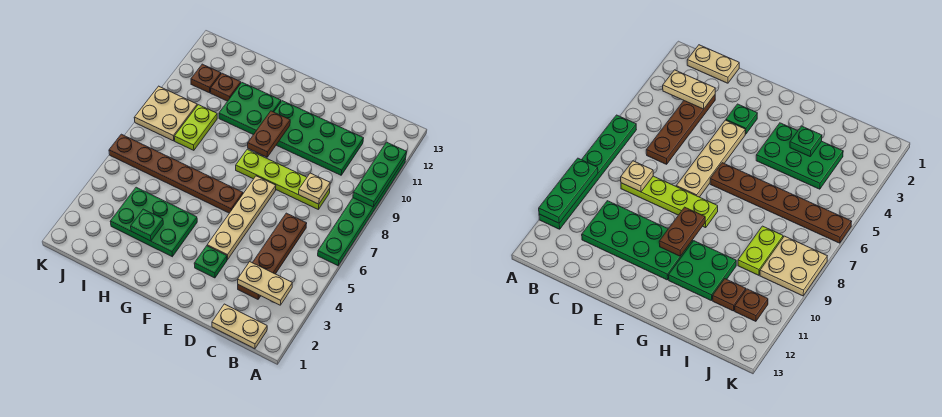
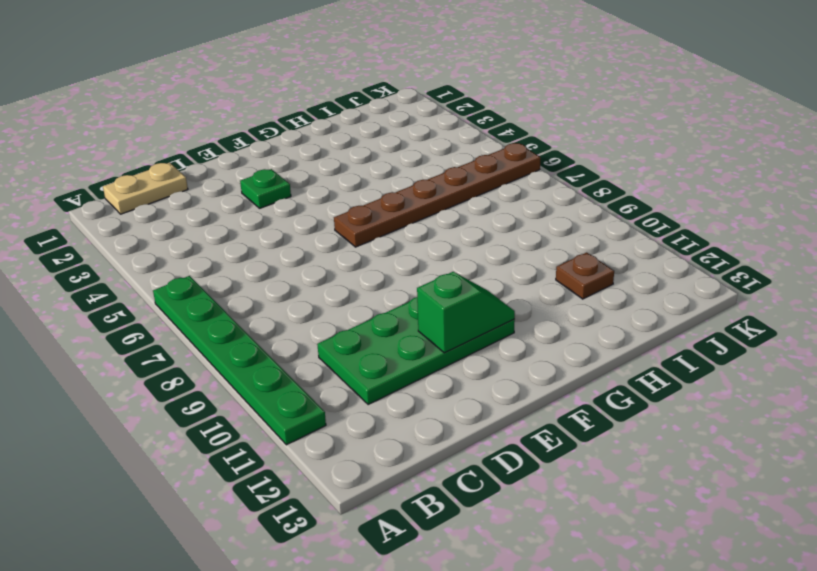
green 1x2 slope [417,272,515,353] -> none
none -> brown 1x4 plate [238,213,307,299]
none -> lime 1x4 plate [236,149,330,209]
none -> tan 1x4 plate [207,176,276,260]

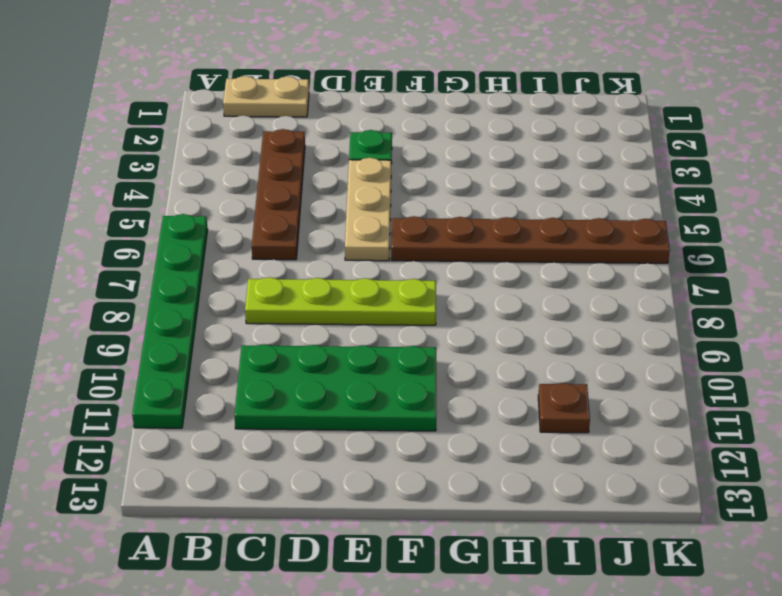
tan 1x3 plate [345,158,391,261] -> tan 1x4 plate [207,176,276,260]
none -> green 2x3 plate [110,187,197,257]
none -> green 2x2 plate [219,83,281,135]
none -> lime 1x2 plate [174,105,217,150]

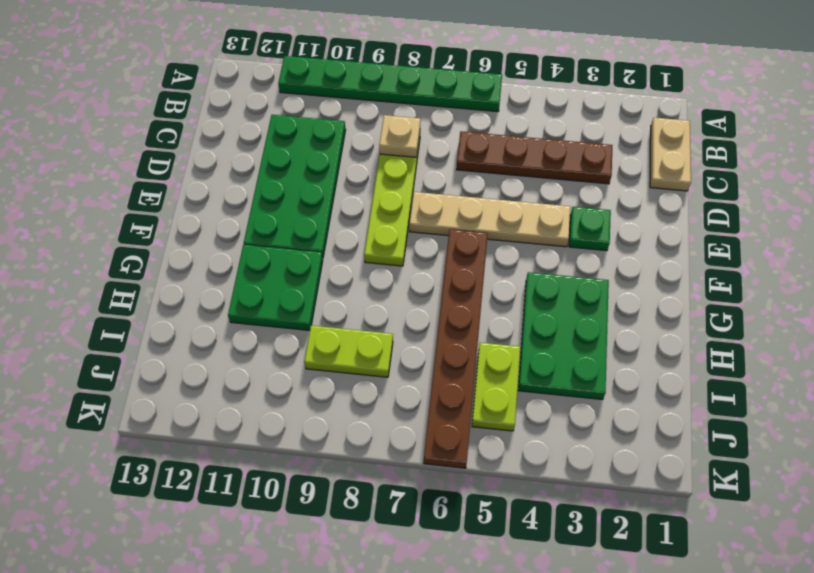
lime 1x2 plate [472,343,520,431] -> none
none -> brown 1x1 plate [211,73,241,101]
none -> tan 2x2 plate [134,86,197,141]
none -> brown 1x1 plate [191,64,221,93]

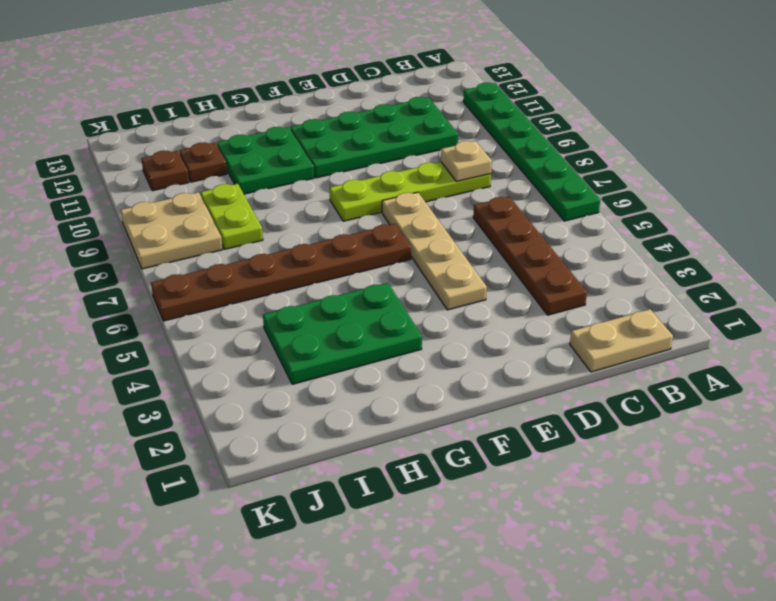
none -> green 1x1 plate [194,246,227,278]
none -> green 1x3 plate [353,142,407,207]
none -> tan 1x2 plate [238,262,292,305]

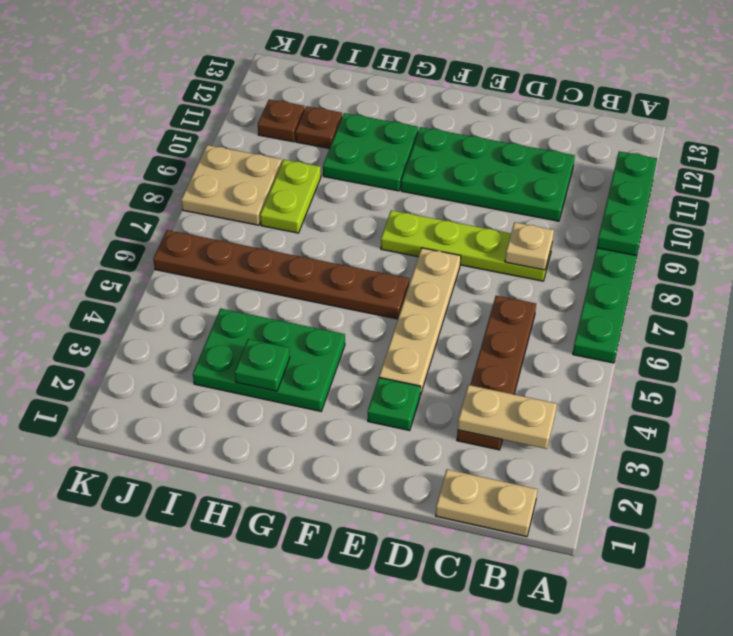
none -> brown 1x2 plate [248,111,290,157]

